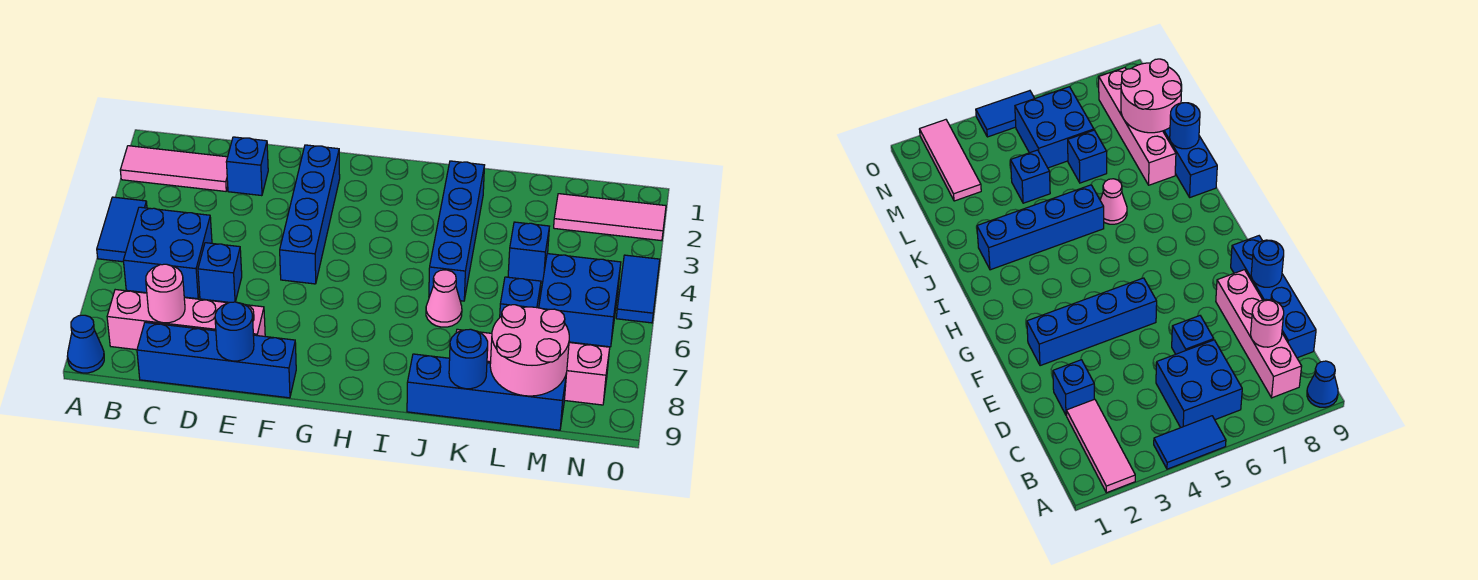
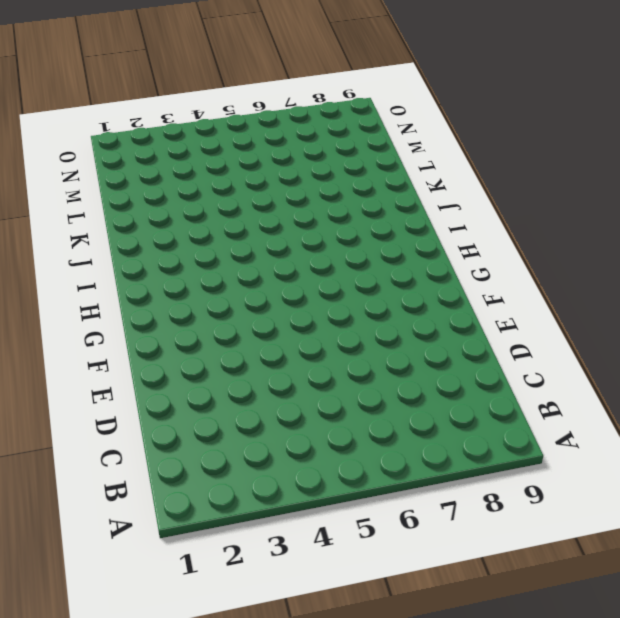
none -> pink 1x3 tile [120,146,228,191]
none -> blue 1x2 tile [97,197,147,262]
none -> blue 1x1 cone [67,315,104,373]

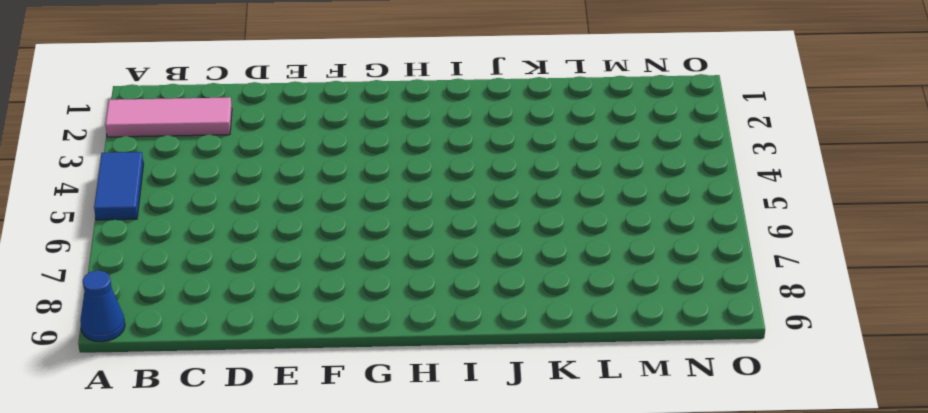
none -> blue 2x2 brick [123,207,212,299]
none -> pink 1x4 brick [107,290,265,350]
none -> blue 1x4 brick [137,322,296,398]

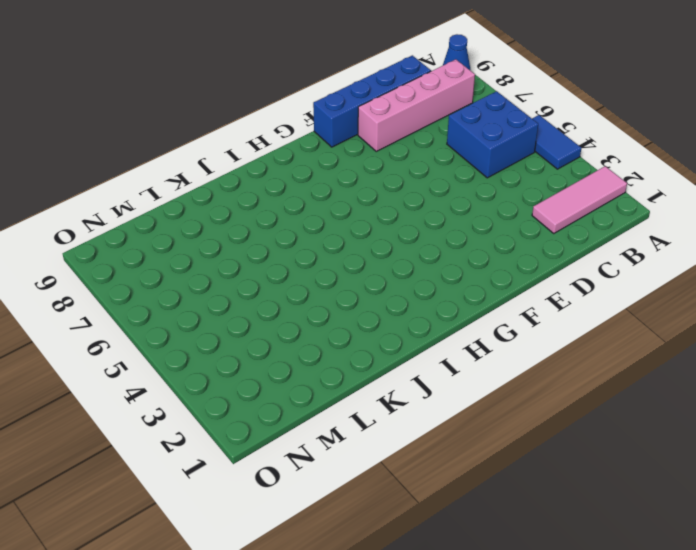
none -> blue 1x1 brick [226,137,268,196]
none -> blue 1x1 brick [198,243,242,302]
none -> blue 1x4 brick [280,145,340,284]

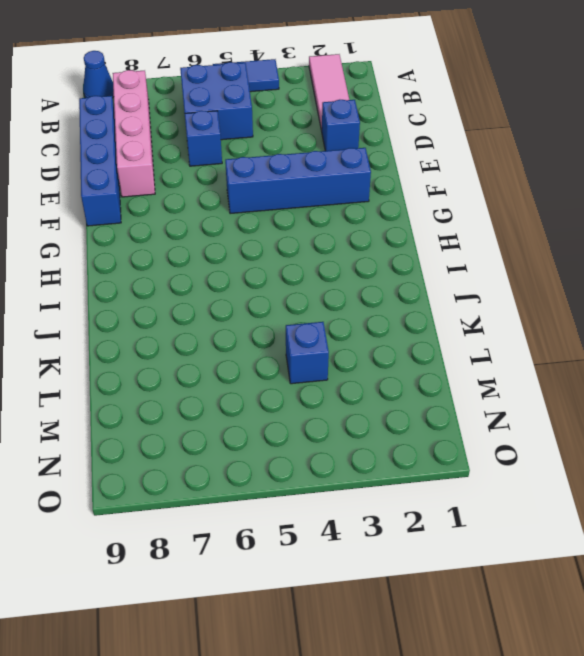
none -> blue 1x4 brick [429,161,485,301]
none -> pink 1x1 cone [426,270,462,327]
none -> blue 1x4 brick [407,354,566,430]

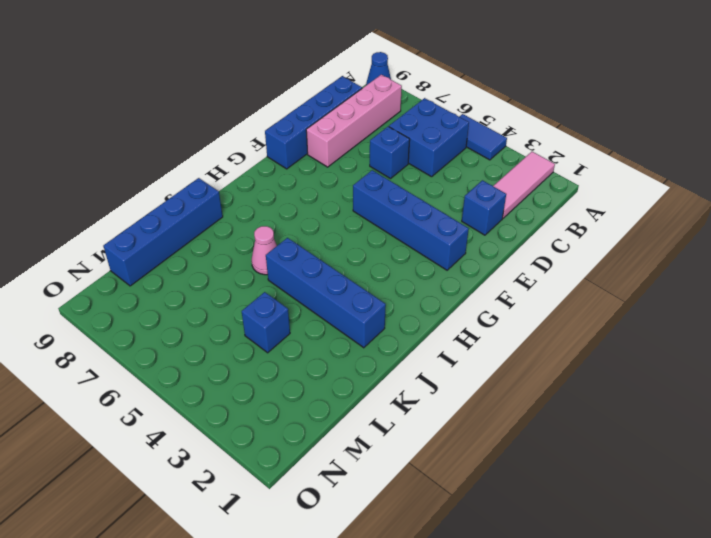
none -> pink 1x4 brick [456,329,610,405]
none -> blue 1x1 brick [500,277,541,317]
none -> pink 1x3 tile [554,194,666,241]

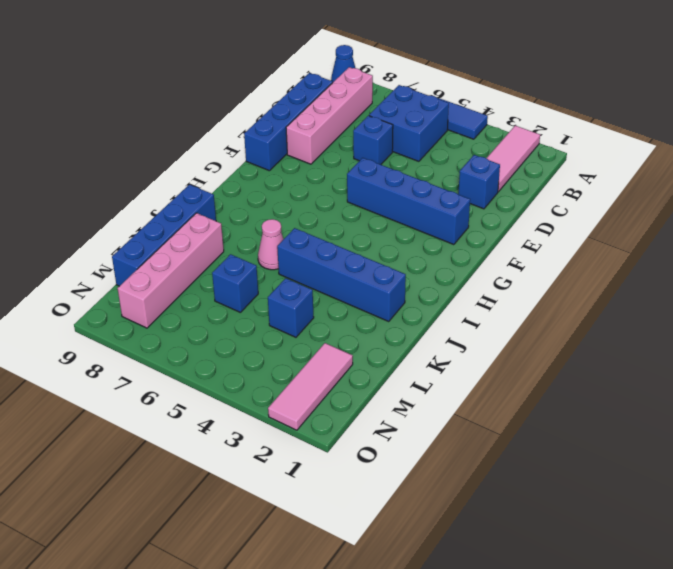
none -> blue 2x2 brick [539,254,621,347]
none -> blue 1x2 tile [616,255,660,323]
none -> pink 1x1 round brick [146,264,185,323]

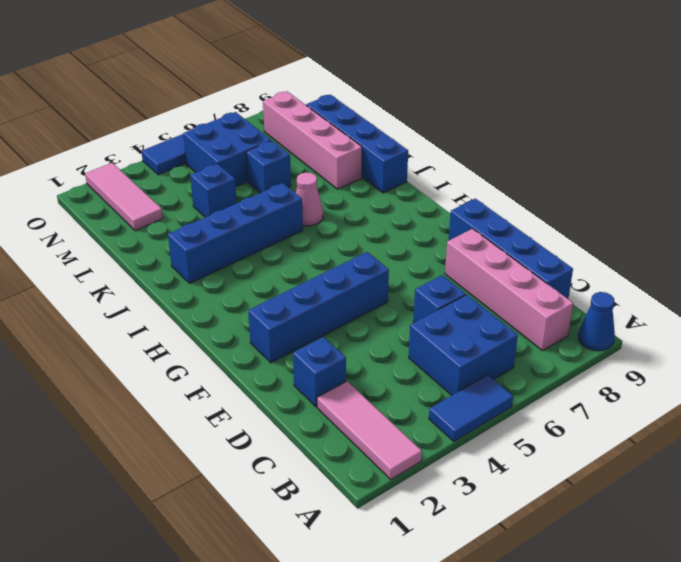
none -> pink 1x1 round brick [146,264,185,323]
none -> blue 1x1 round brick [215,302,254,361]
none -> blue 1x1 round brick [449,329,488,389]

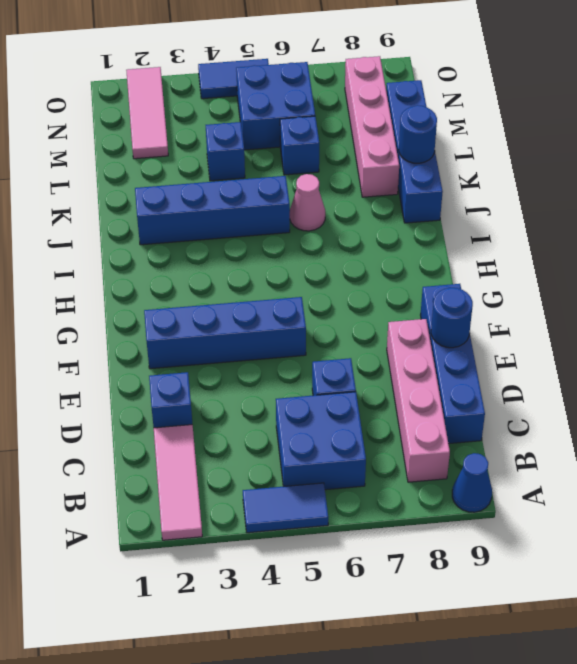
none -> pink 1x1 round brick [146,264,185,323]
none -> pink 2x2 round brick [490,305,569,396]

